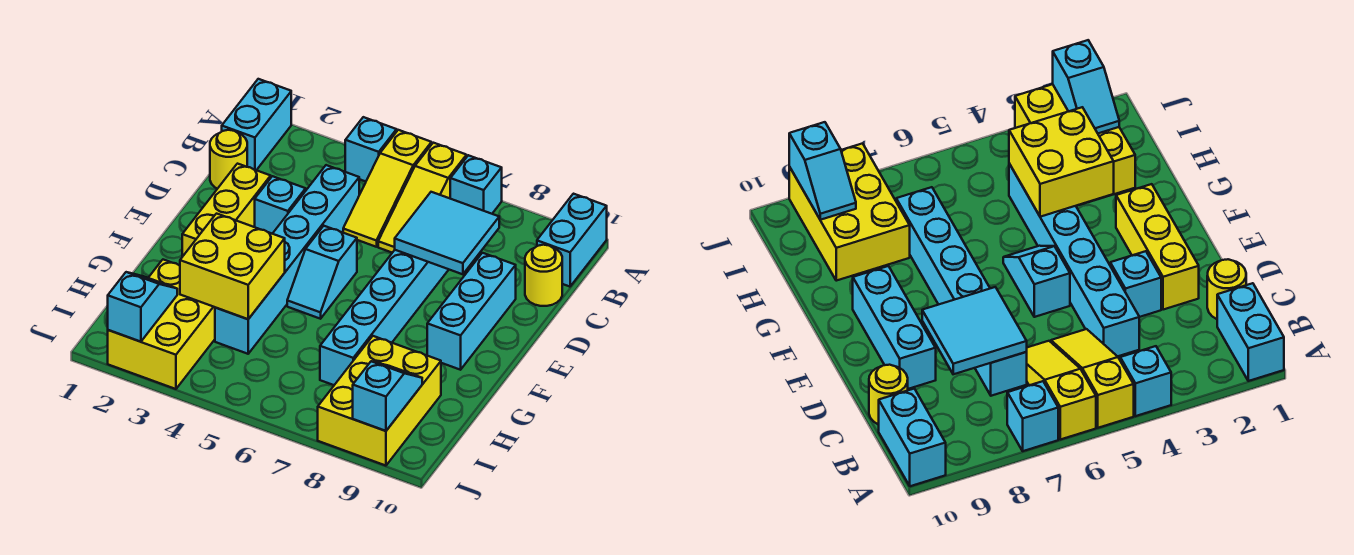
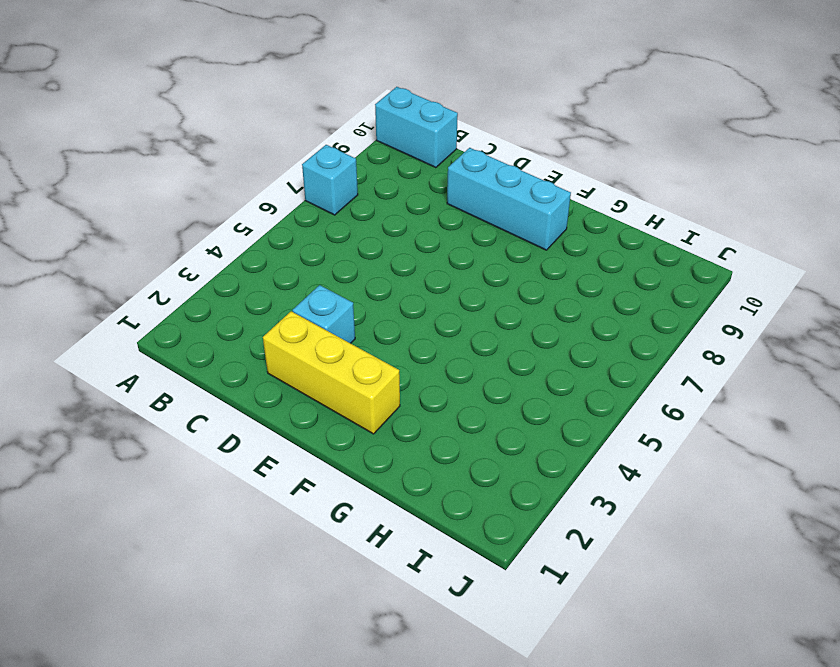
none -> cyan 1x2 brick [222,79,291,170]
none -> cyan 1x1 brick [345,117,397,181]
none -> yellow 1x3 slope [343,130,432,247]

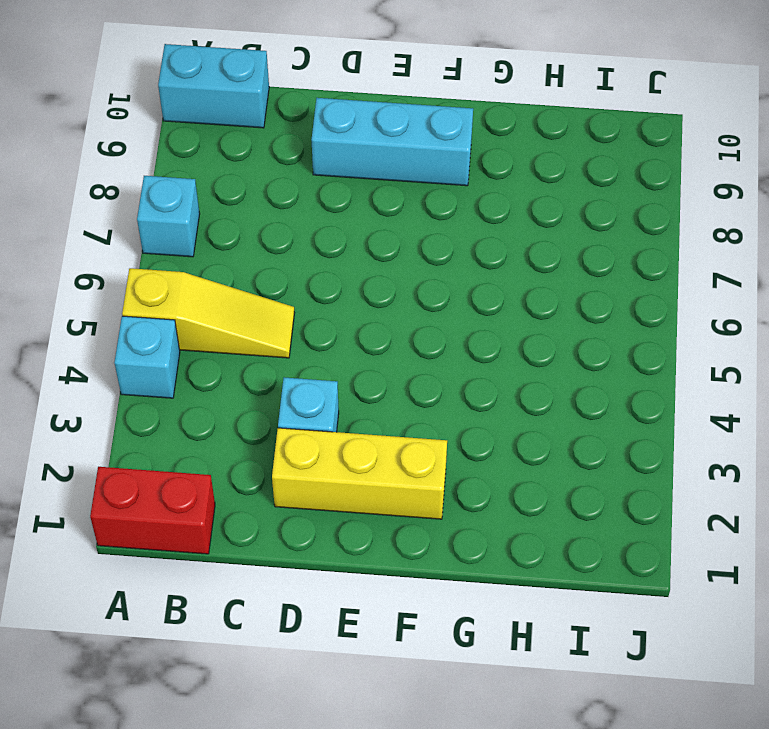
red 1x2 brick [90,467,215,554] -> cyan 1x2 brick [222,79,291,170]
none -> yellow 1x3 slope [378,143,467,253]
none -> yellow 1x1 round brick [210,130,247,189]
none -> cyan 1x6 brick [215,165,359,354]

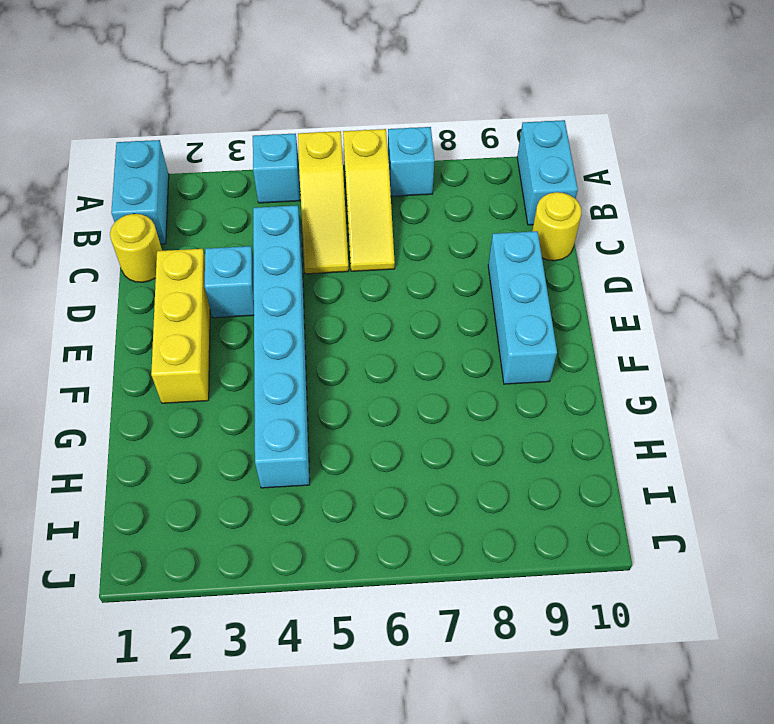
none -> cyan 1x6 brick [320,250,449,385]
none -> cyan 1x2 slope [287,226,357,319]
none -> yellow 2x3 brick [108,260,215,389]

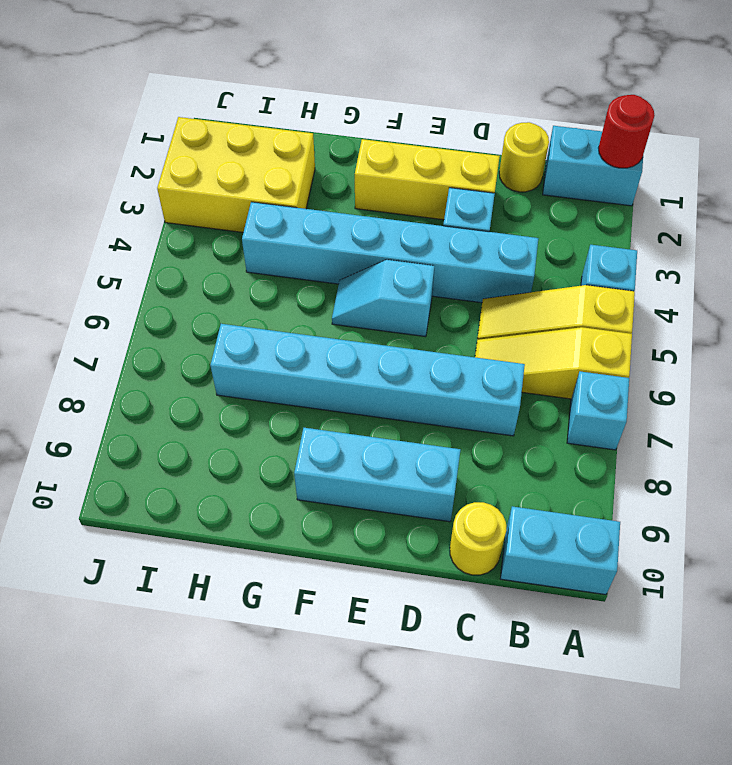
red 1x1 round brick [599,95,655,168] -> none
none -> yellow 2x3 brick [318,336,441,466]
none -> cyan 2x2 tile [395,192,499,274]
none -> yellow 2x2 brick [180,214,285,319]

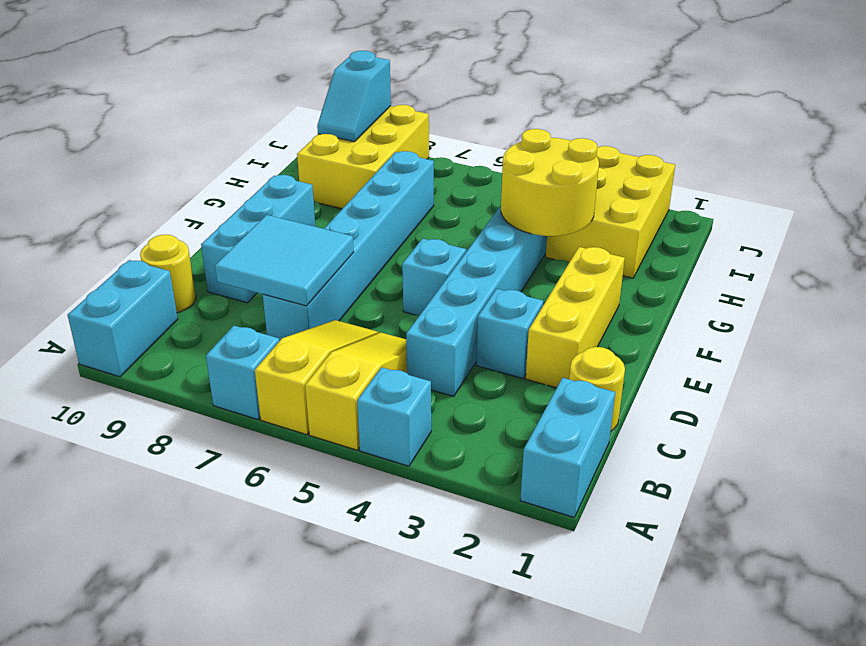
yellow 2x2 round brick [501,129,599,236] -> yellow 2x2 brick [180,214,285,319]
none -> cyan 1x2 slope [108,272,177,342]

